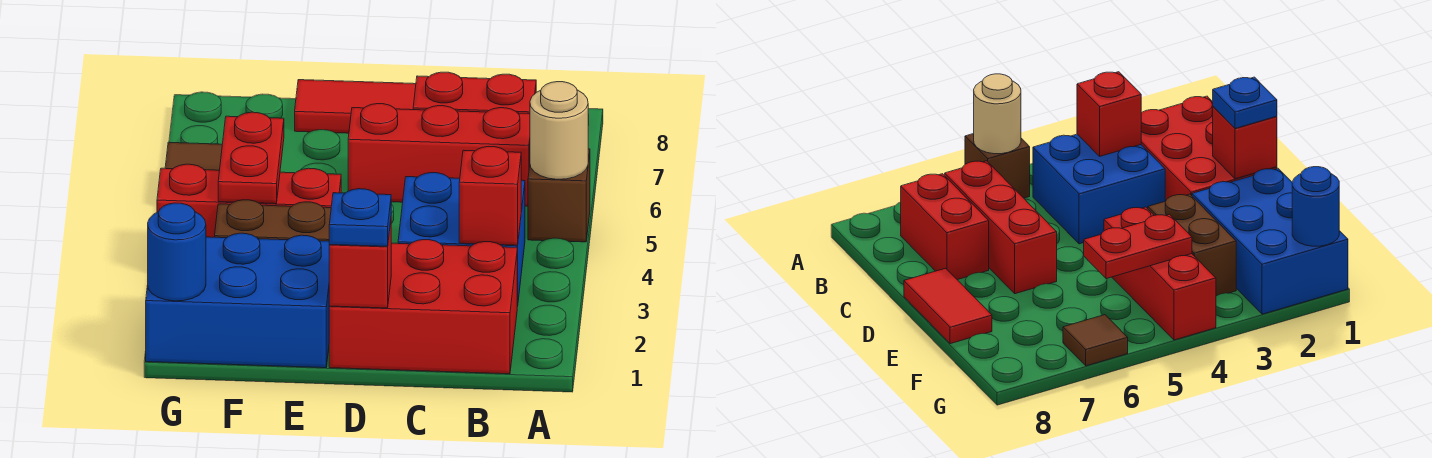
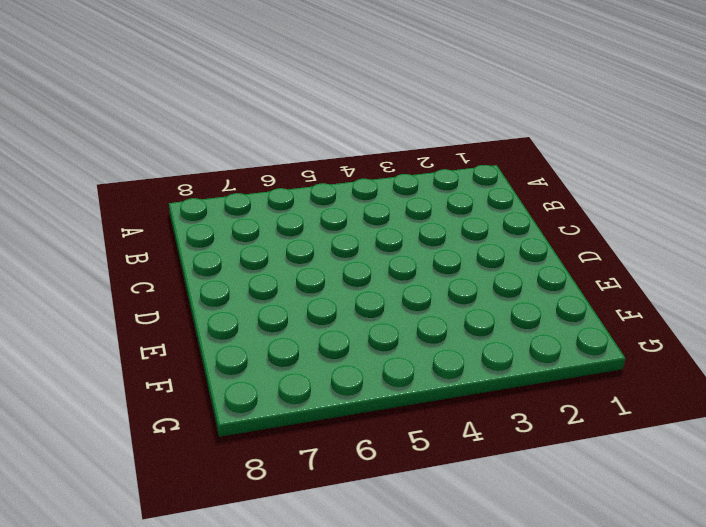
none -> brown 1x1 brick [528,149,590,242]
none -> red 2x3 brick [329,240,517,374]
none -> blue 2x2 brick [398,173,525,307]

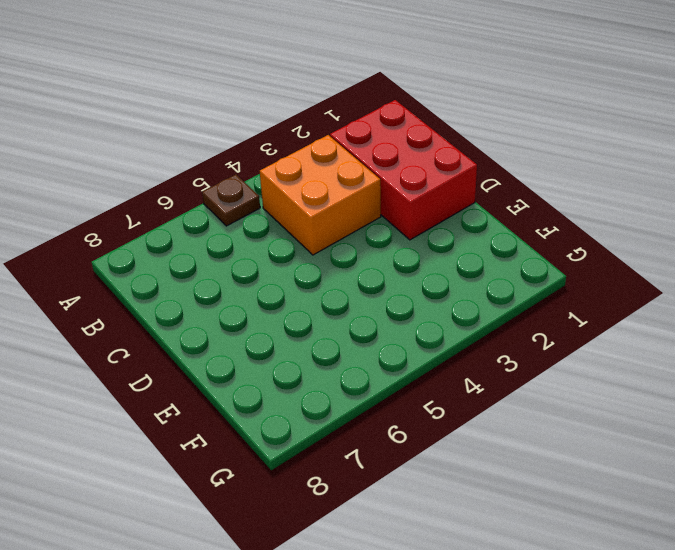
brown 1x1 plate [202,174,260,226] -> brown 1x1 brick [528,149,590,242]
orange 2x2 brick [260,135,381,255] -> blue 2x2 brick [398,173,525,307]
none -> red 1x3 brick [348,104,530,206]
none -> red 1x2 brick [413,72,536,114]
none -> red 1x2 tile [295,80,416,133]

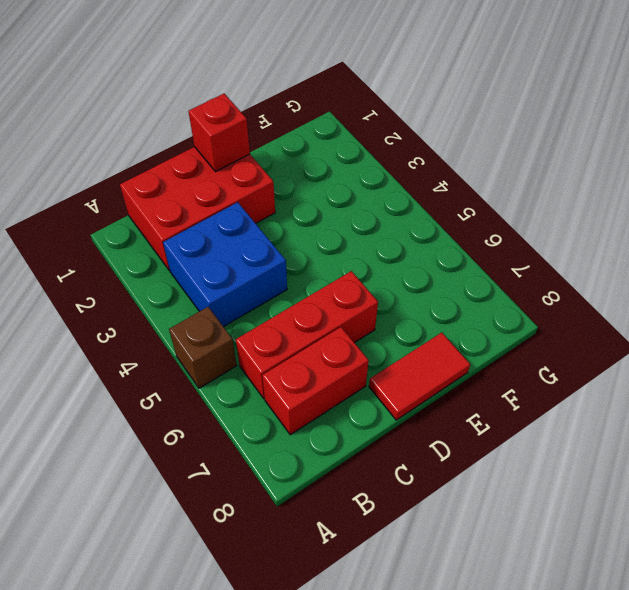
none -> blue 2x3 brick [146,233,329,368]
none -> brown 1x2 brick [215,200,331,241]
none -> red 1x3 brick [157,164,341,237]

